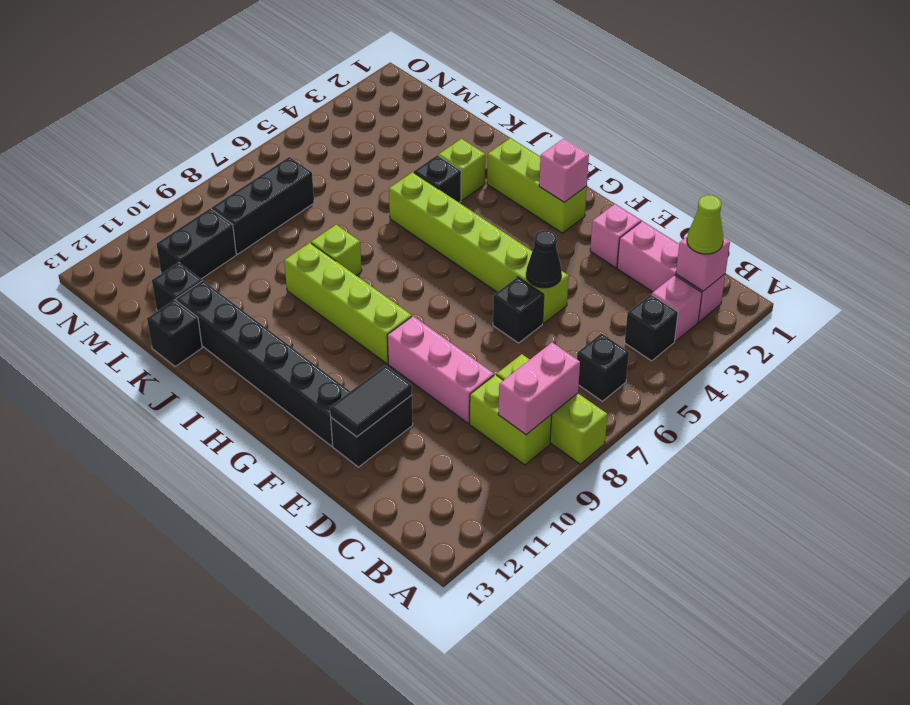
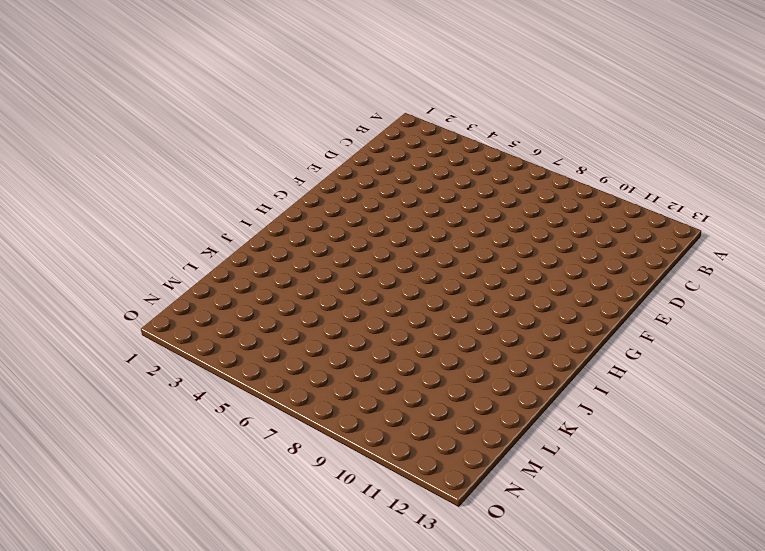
none -> lime 1x3 brick [497,354,607,464]
none -> pink 1x3 brick [617,221,725,322]
none -> pink 1x1 brick [652,275,702,341]

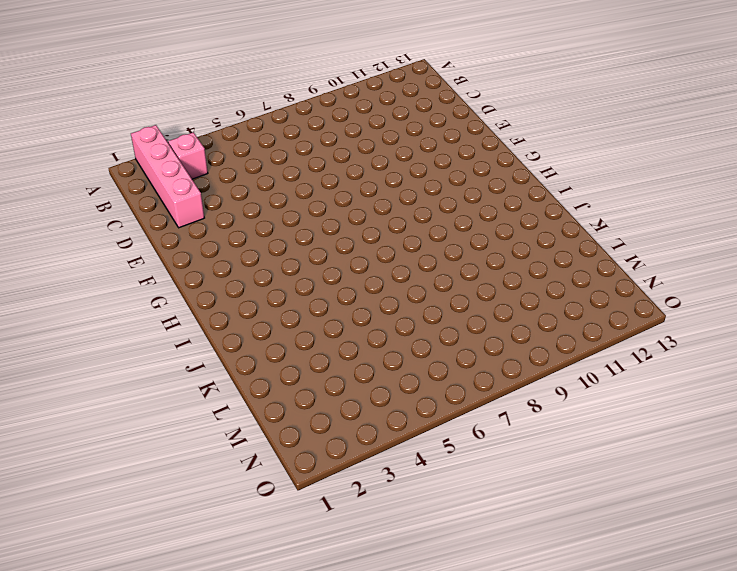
pink 1x4 brick [131,125,204,228] -> pink 1x3 brick [617,221,725,322]
none -> lime 1x3 brick [497,354,607,464]
none -> black 1x1 brick [625,294,678,361]
none -> black 1x1 brick [577,333,629,401]

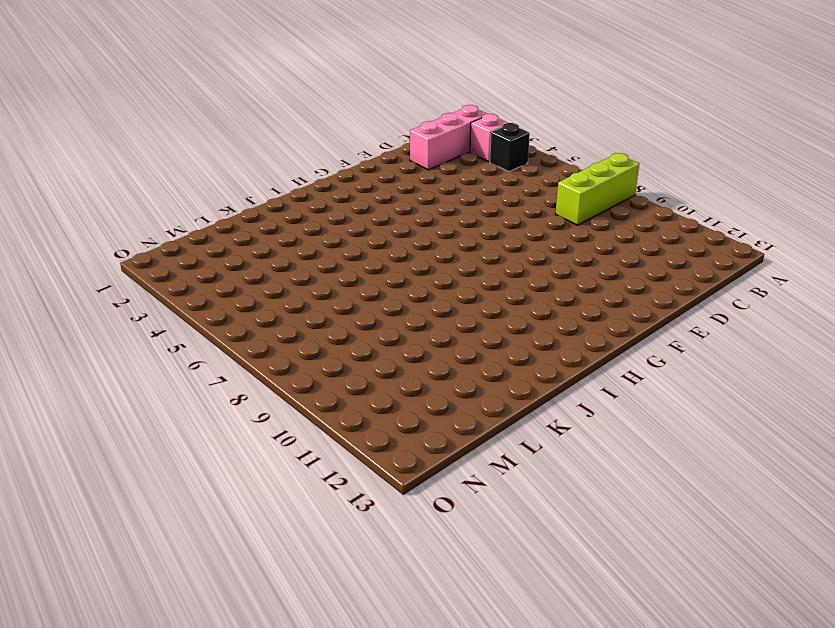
none -> black 1x1 brick [577,333,629,401]
none -> lime 1x2 brick [470,375,552,465]
none -> pink 1x3 brick [387,316,494,423]

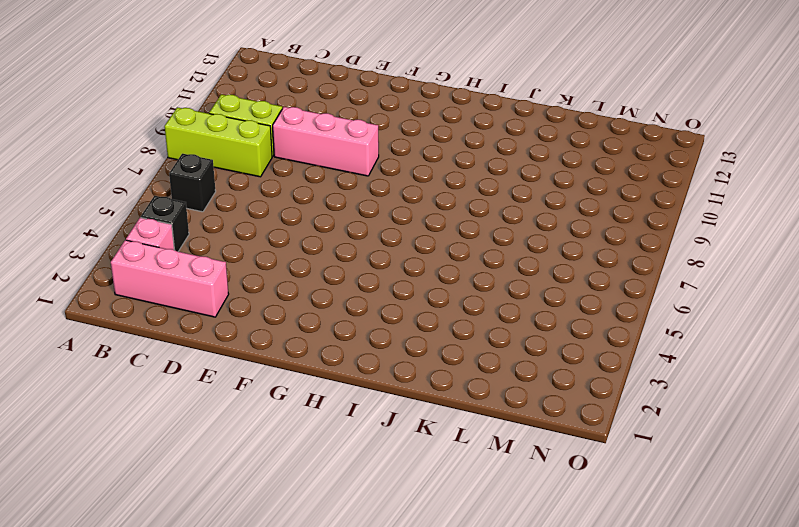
none -> pink 1x1 brick [590,204,641,268]
none -> lime 1x6 brick [389,172,569,324]
none -> black 1x1 brick [493,277,544,343]

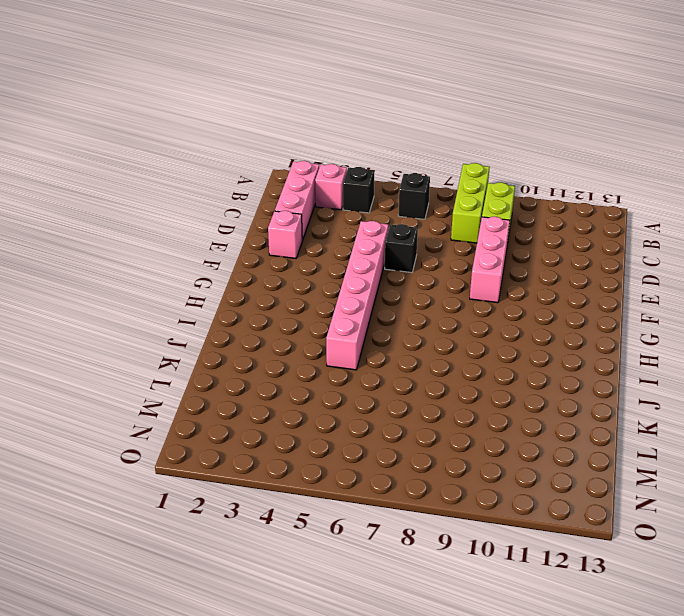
pink 1x6 brick [326,221,389,370] -> lime 1x6 brick [389,172,569,324]
none -> black 1x2 brick [331,395,413,467]
none -> black 1x6 brick [176,281,350,446]
none -> lime 1x3 brick [487,138,587,233]

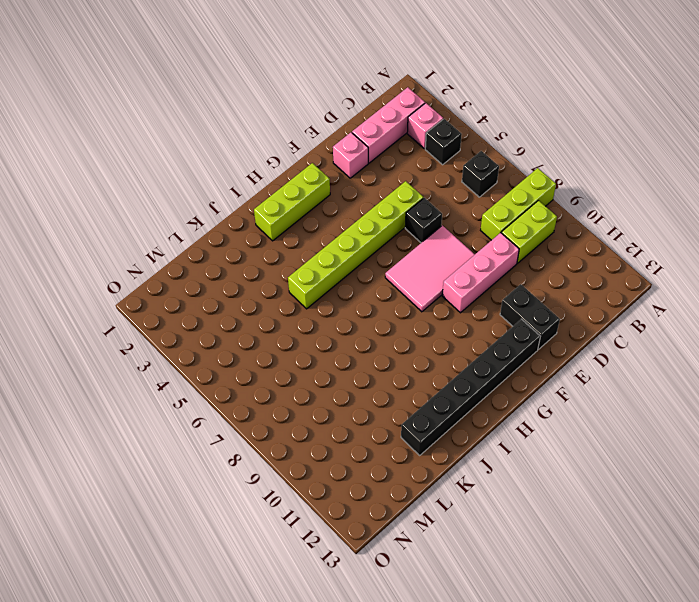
pink 2x3 tile [385,225,475,312] -> none
none -> lime 1x4 brick [284,243,412,364]
none -> lime 1x1 brick [438,139,485,200]
none -> black 1x1 brick [414,155,461,202]

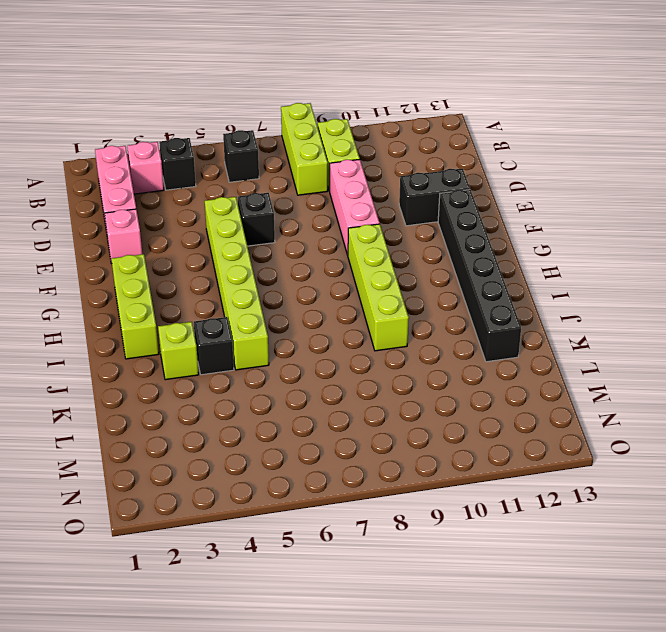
none -> lime 1x1 brick [311,225,362,275]
none -> black 1x1 brick [147,300,202,367]
none -> black 1x1 brick [152,262,202,311]

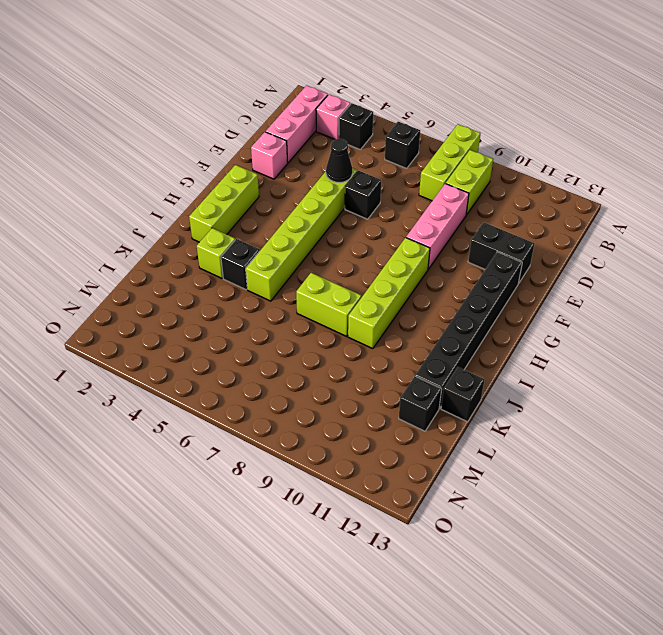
lime 1x2 brick [296,273,361,336] -> lime 1x1 brick [311,225,362,275]
none -> black 1x3 brick [212,157,314,254]
none -> black 1x2 brick [157,209,236,279]
none -> pink 1x1 brick [676,237,730,291]

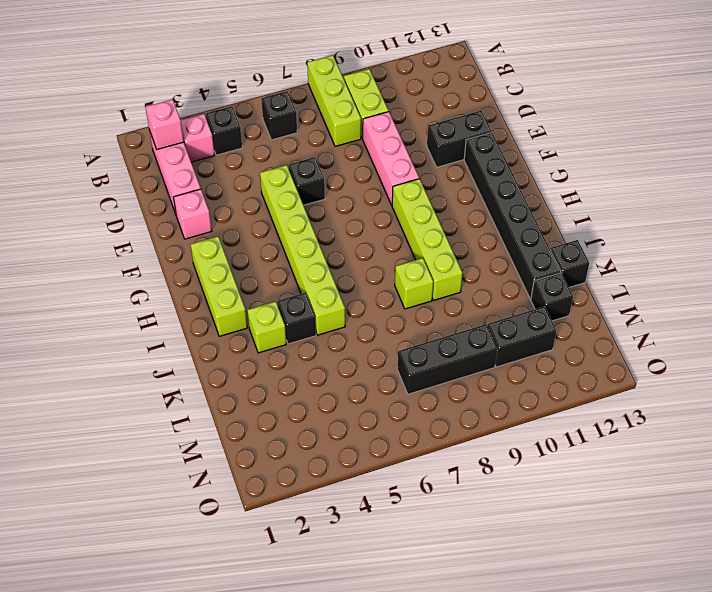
none -> pink 1x2 brick [498,343,580,435]
none -> black 1x1 cone [526,230,562,288]
none -> black 1x2 tile [330,366,412,437]

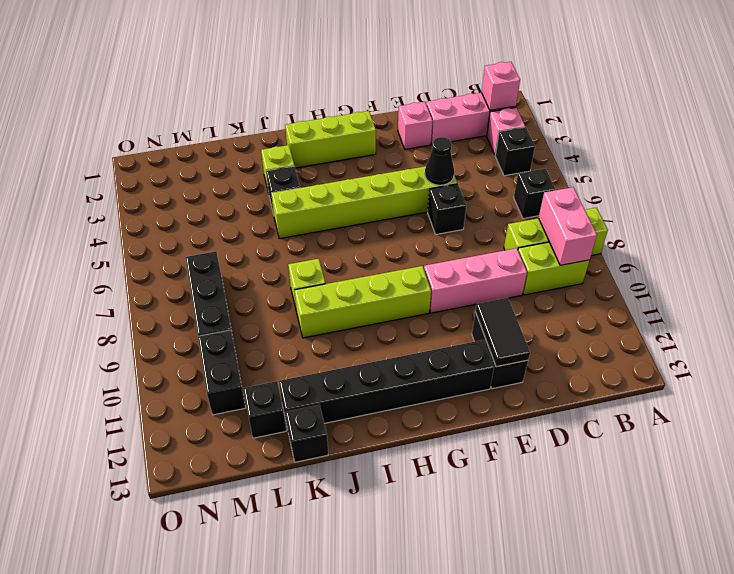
none -> pink 1x1 brick [539,139,589,202]
none -> lime 1x1 cone [687,195,724,254]

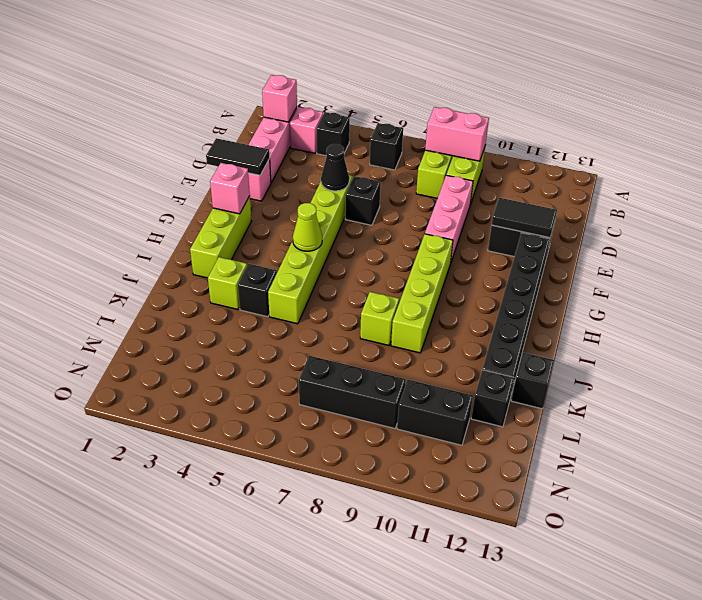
black 1x2 tile [206,138,270,175] -> none
lime 1x1 cone [293,203,322,251] -> lime 1x1 cone moved to [687,195,724,254]

